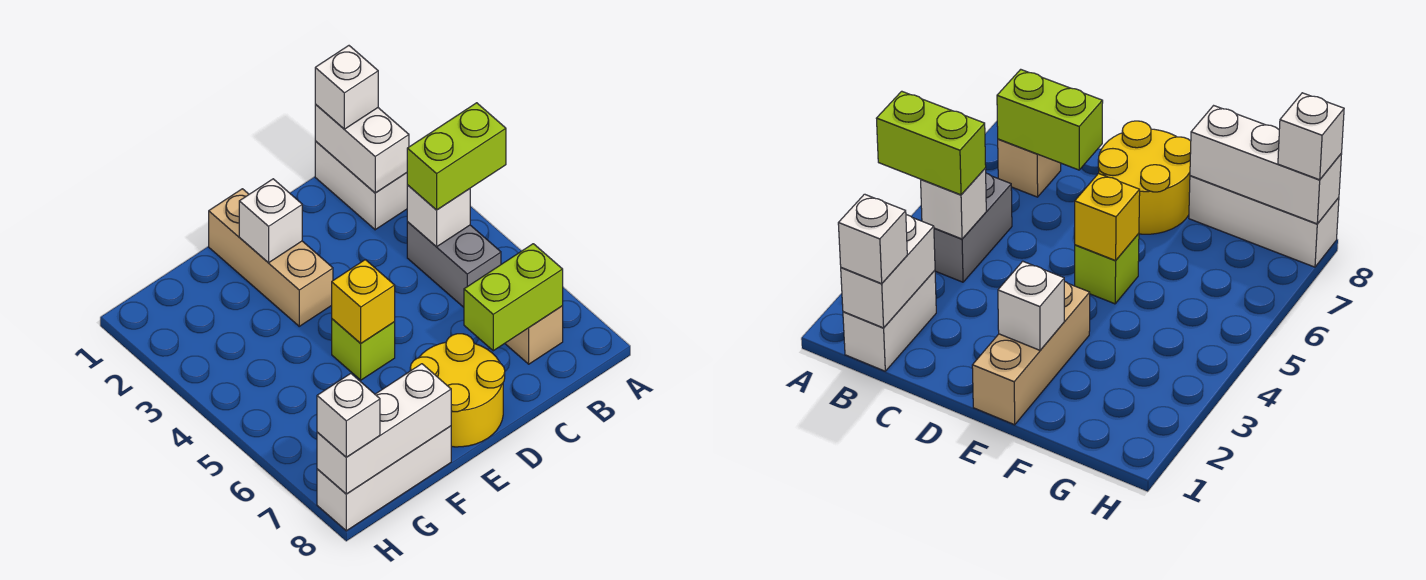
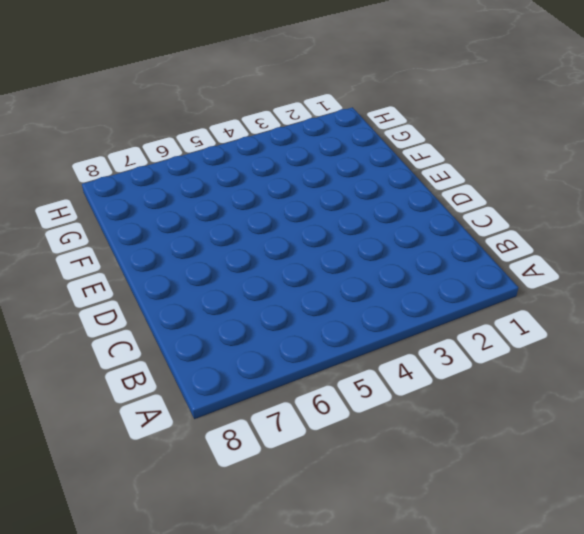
none -> white 1x2 brick [315,141,407,230]
none -> grey 1x2 brick [407,222,501,307]
none -> tan 1x1 brick [505,306,563,364]

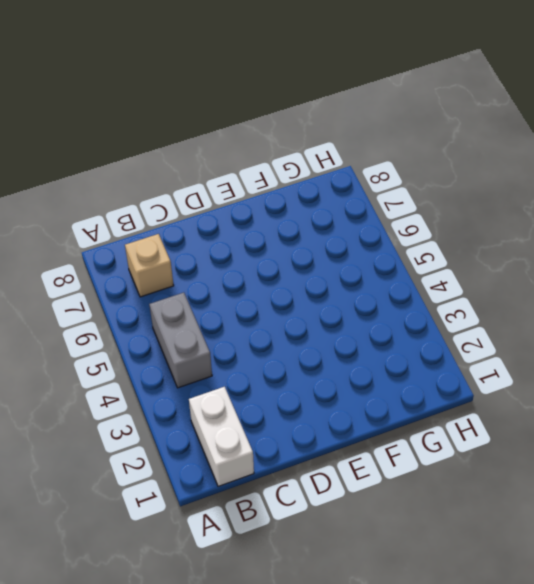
none -> yellow 2x2 round brick [410,334,505,447]
none -> tan 1x3 brick [209,189,333,326]
none -> lime 1x1 brick [332,319,395,380]

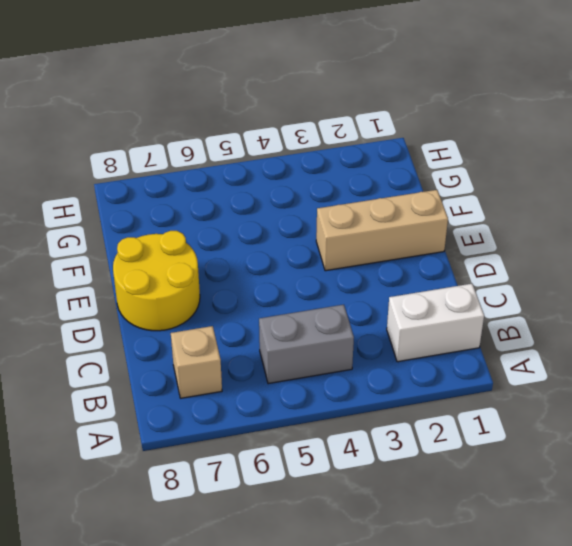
none -> lime 1x1 brick [332,319,395,380]
none -> white 1x3 brick [317,426,451,531]
none -> white 1x2 brick [315,104,409,193]

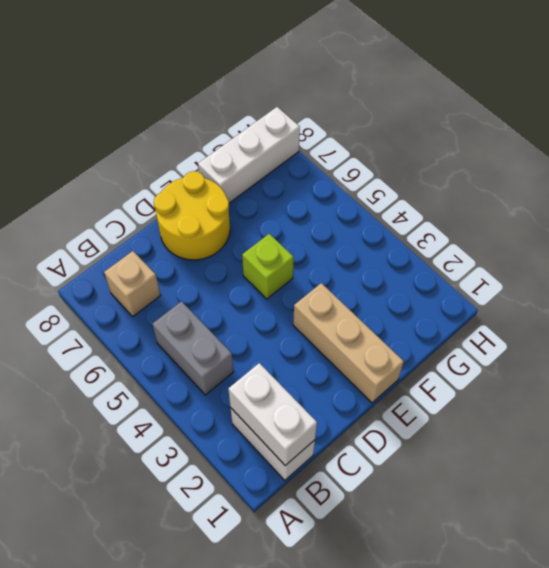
none -> white 1x1 brick [407,185,470,247]
none -> lime 1x2 brick [464,244,563,351]
none -> white 1x1 brick [239,179,302,263]

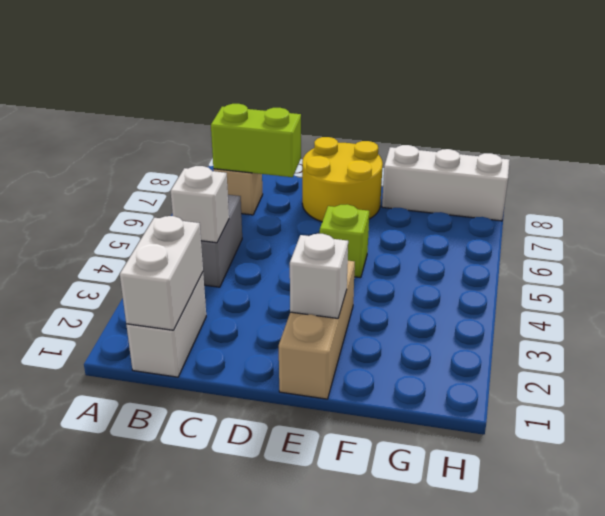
none -> yellow 1x1 brick [332,260,395,343]
none -> white 1x3 brick [317,364,451,494]
none -> lime 1x2 brick [407,103,506,210]

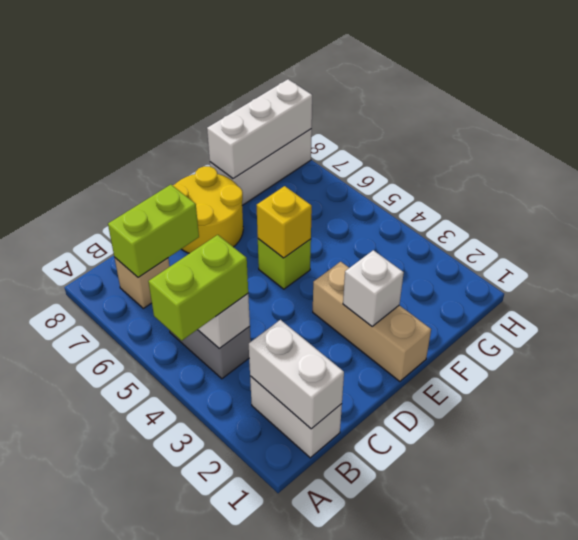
none -> white 1x1 brick [315,46,378,129]
none -> white 1x1 brick [317,374,380,457]

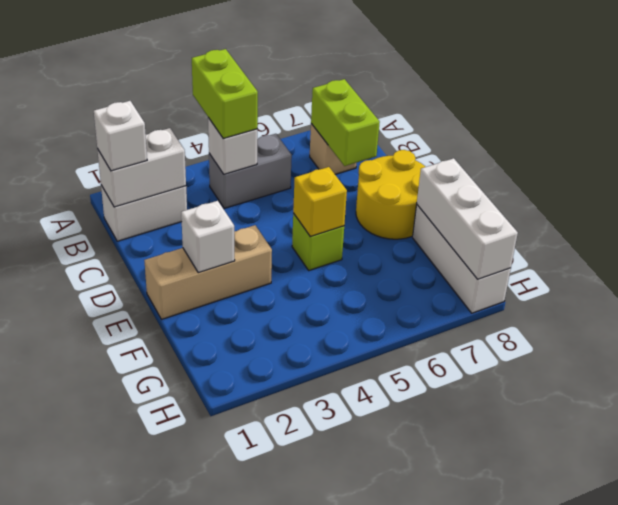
none -> white 1x1 brick [317,374,380,457]

